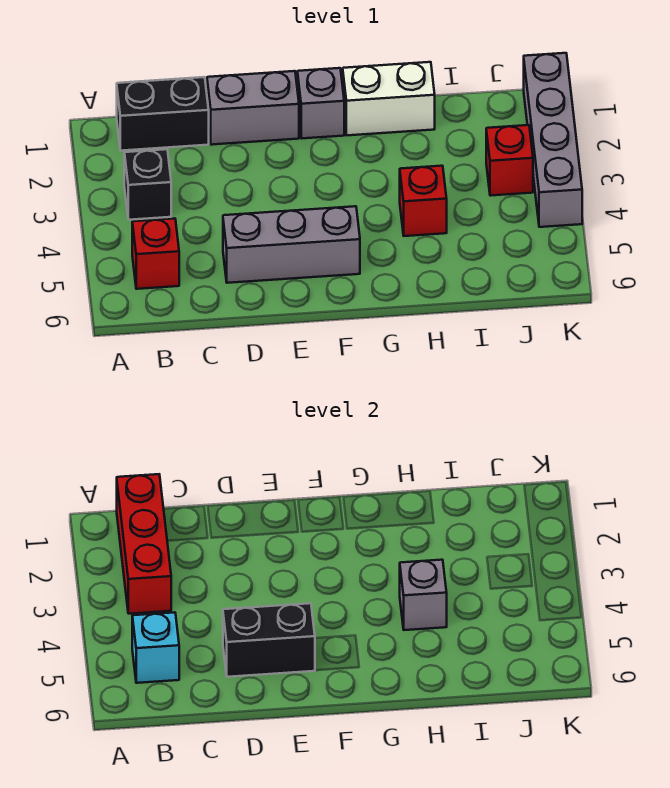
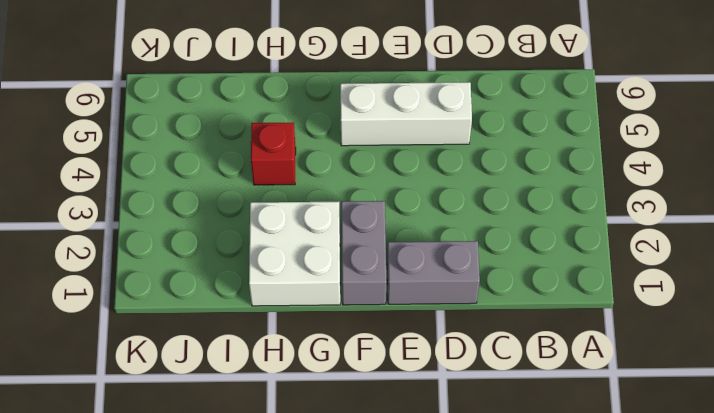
white 1x3 brick [340,82,472,146] -> grey 1x3 brick [223,206,360,283]
grey 1x2 brick [341,201,387,305] -> grey 1x1 brick [297,68,344,139]
white 2x2 brick [249,201,340,306] -> white 1x2 brick [343,62,435,135]
none -> black 1x2 brick [117,77,209,151]
none -> black 1x1 brick [124,149,171,220]
none -> red 1x1 brick [132,218,179,289]

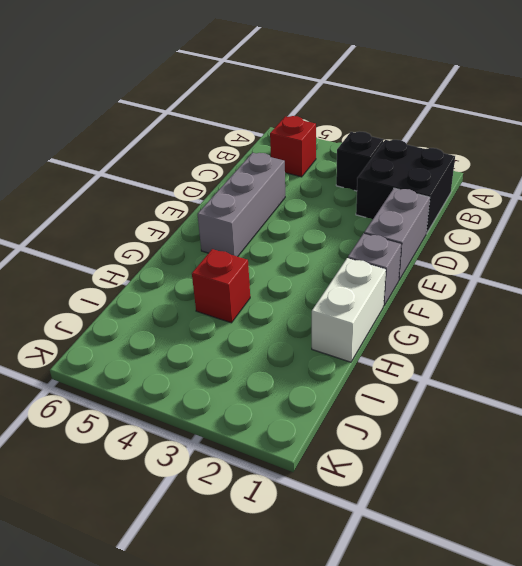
black 2x2 brick [356,140,455,233] -> black 1x2 brick [117,77,209,151]
none -> red 1x1 brick [486,125,533,196]
none -> grey 1x4 brick [524,53,582,227]
none -> red 1x3 brick [117,474,171,614]

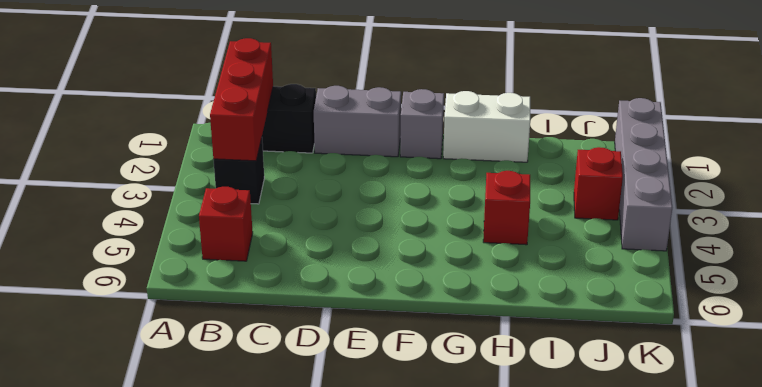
none -> grey 1x3 brick [223,206,360,283]
none -> cyan 1x1 brick [132,612,179,683]
none -> black 1x2 brick [223,603,315,677]

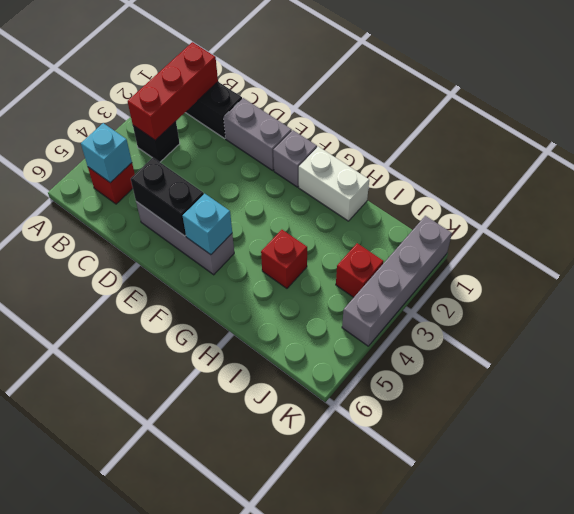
cyan 1x1 brick [183,194,232,255] -> none
none -> grey 1x1 brick [400,560,447,630]

